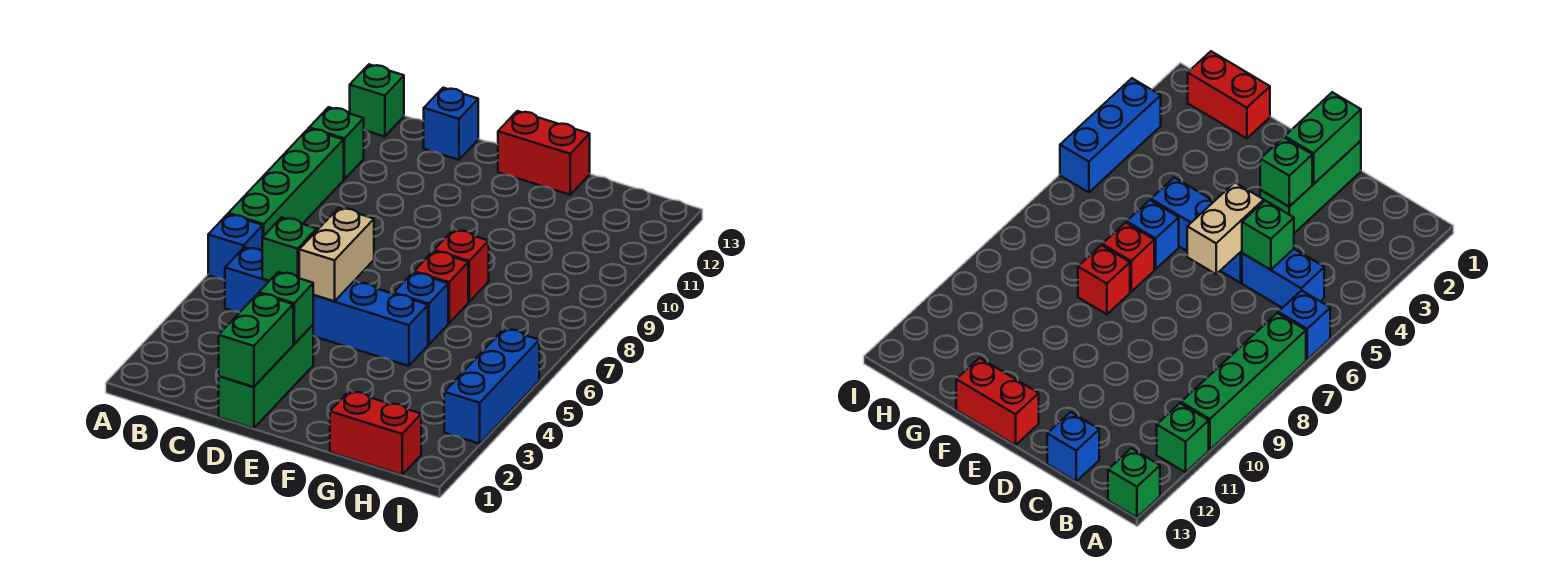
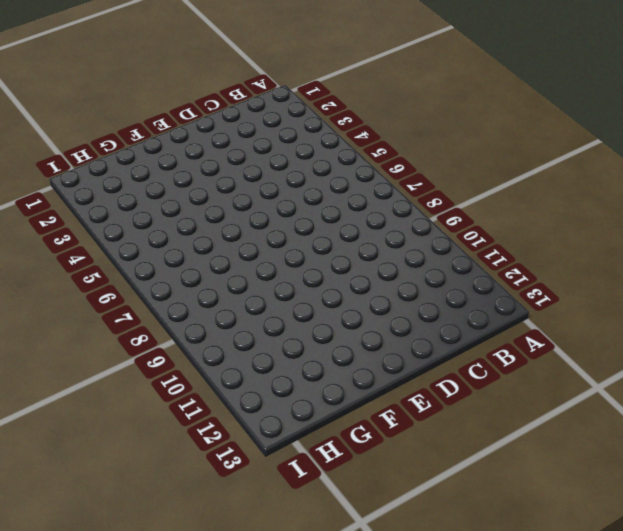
none -> blue 1x1 brick [208,214,263,281]
none -> green 1x4 brick [228,129,344,236]
none -> green 1x1 brick [309,107,364,179]

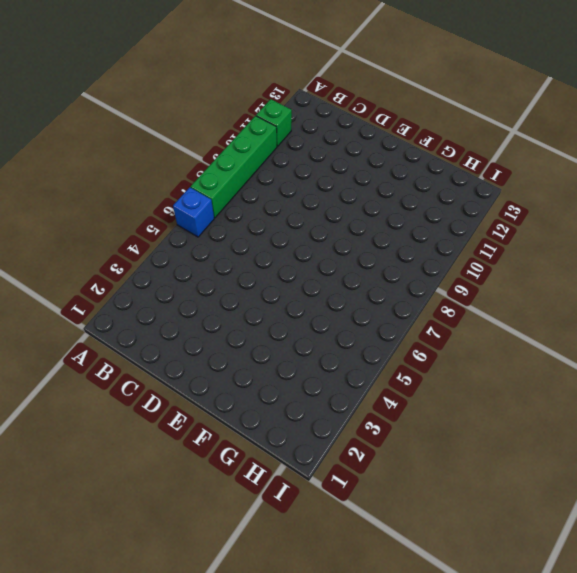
none -> green 1x1 brick [350,64,404,137]
none -> blue 1x2 brick [225,247,269,313]
none -> blue 1x1 brick [424,88,478,160]

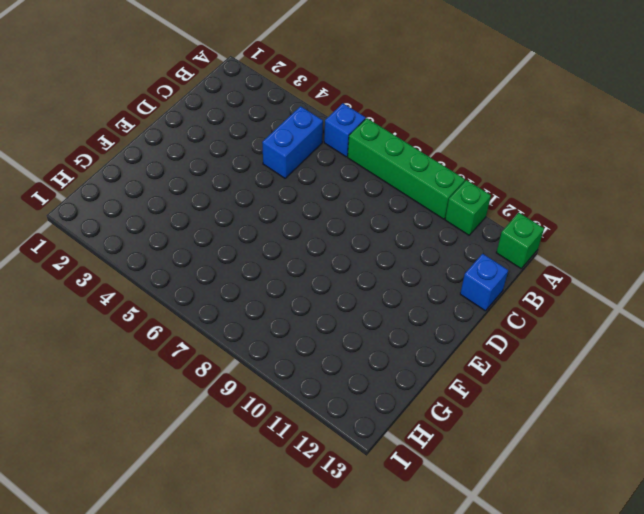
none -> green 1x3 brick [219,325,313,428]
none -> blue 1x3 brick [313,281,428,366]
none -> red 1x2 brick [498,111,590,195]

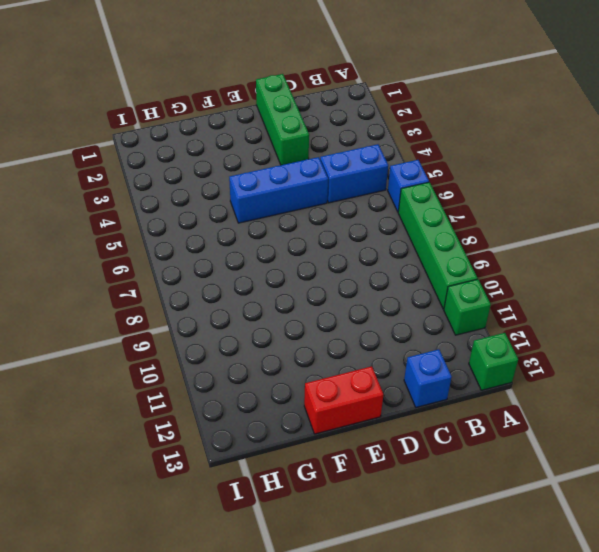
none -> blue 1x1 brick [394,272,448,345]
none -> red 1x1 brick [414,251,468,323]
none -> red 1x1 brick [434,230,489,302]

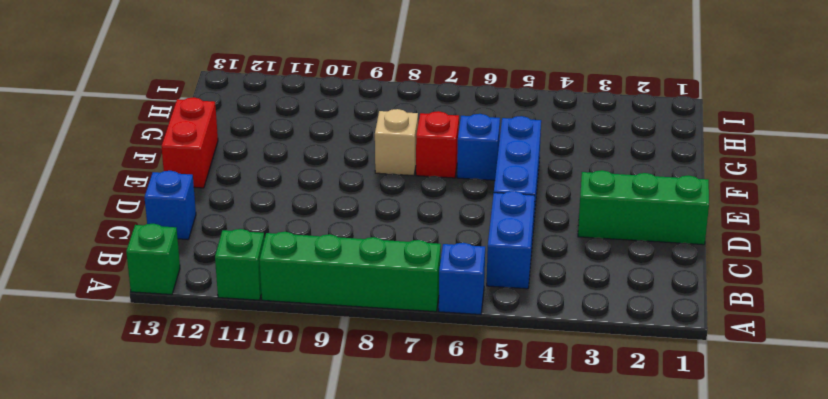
tan 1x1 brick [375,109,418,176] -> red 1x1 brick [434,230,489,302]
none -> red 1x2 brick [330,391,421,475]
none -> blue 1x3 brick [444,329,539,444]
none -> green 1x1 brick [262,217,317,281]

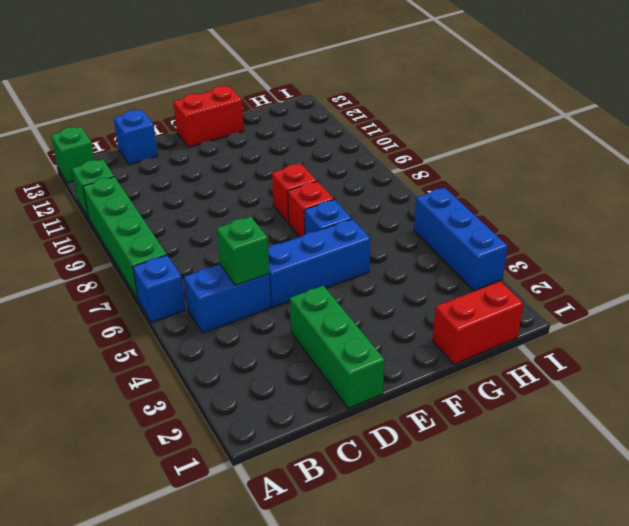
none -> green 1x2 brick [219,293,293,387]
none -> green 1x1 brick [259,272,313,344]
none -> tan 1x2 brick [299,208,374,301]

